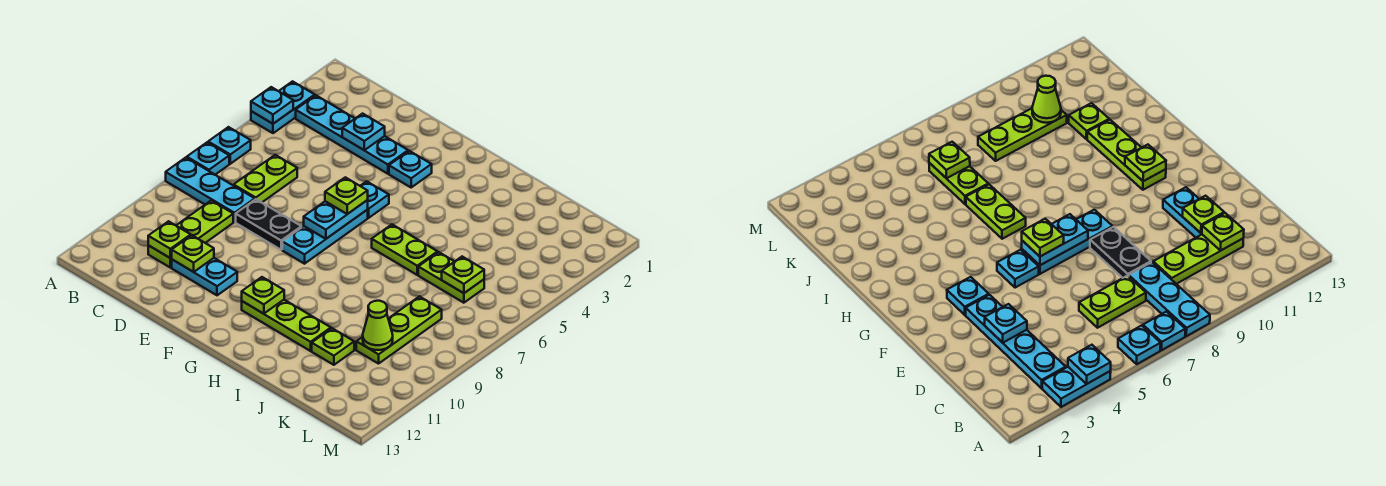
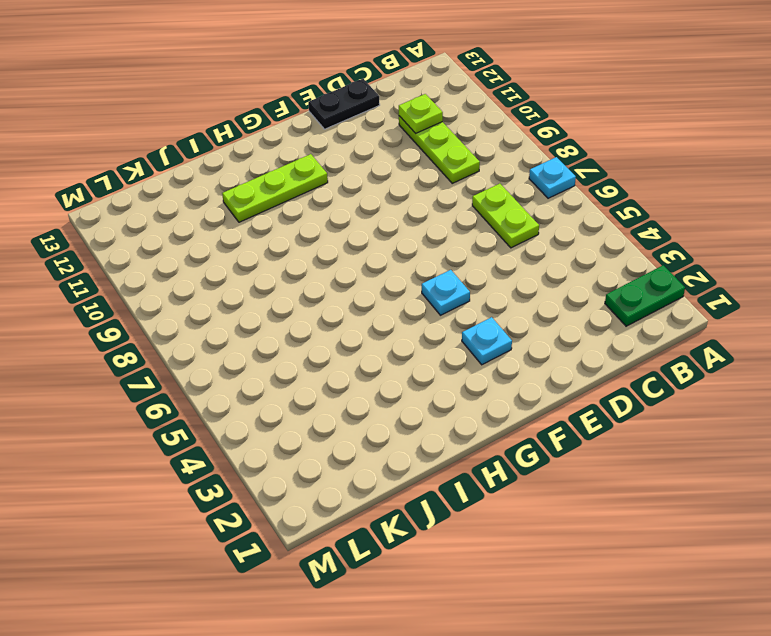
green 1x2 plate [605,265,685,326] -> none
black 1x2 plate [308,79,380,129] -> black 1x2 plate moved to [236,199,301,250]
none -> cyan 1x2 plate [251,81,315,133]
none -> cyan 1x1 plate [208,127,251,164]
none -> cyan 1x3 plate [166,158,255,222]

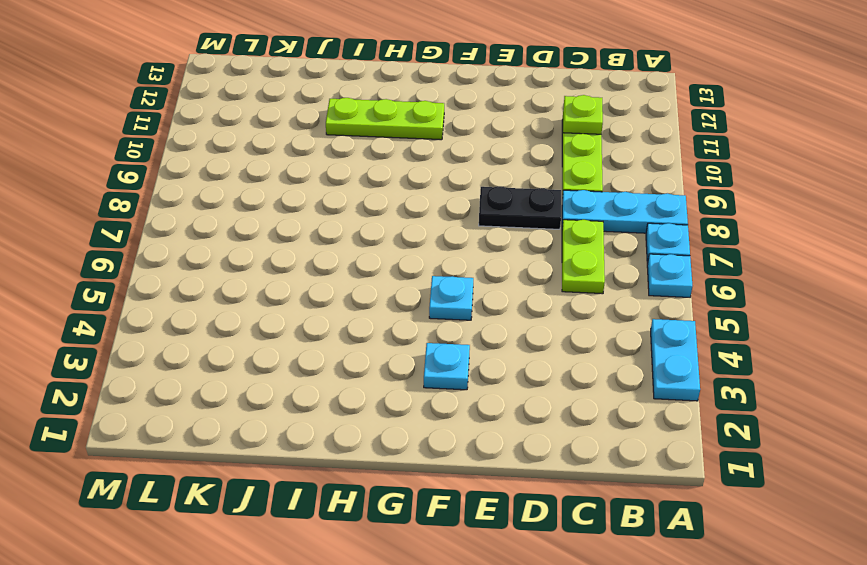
none -> cyan 1x4 plate [296,95,408,174]
none -> cyan 1x2 plate [172,258,237,295]
none -> cyan 1x3 plate [282,210,368,264]

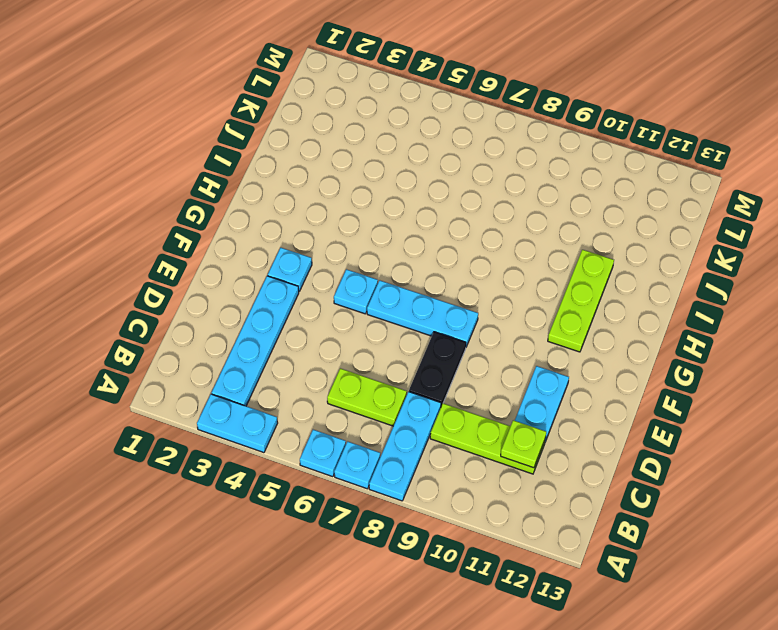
none -> lime 1x2 plate [372,224,438,275]
none -> lime 1x2 plate [418,252,484,303]
none -> lime 1x1 plate [312,328,354,365]

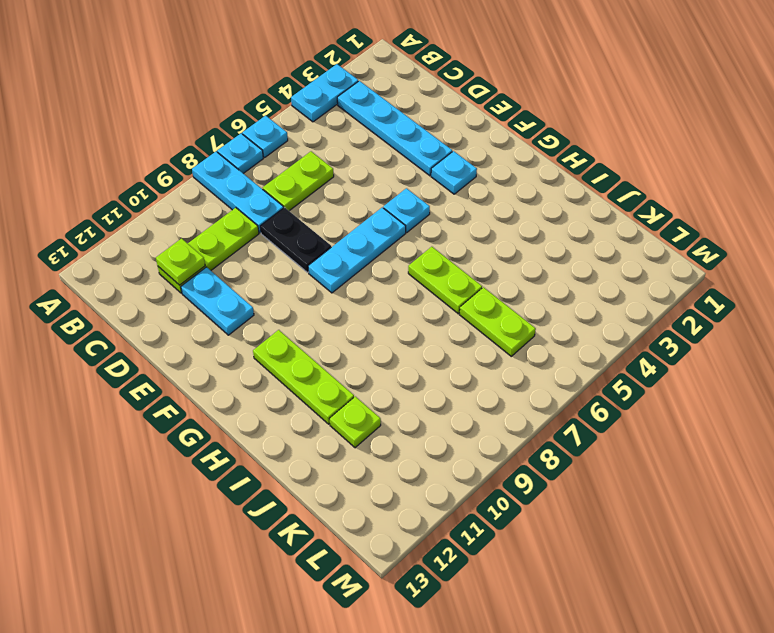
none -> lime 1x3 plate [356,296,442,364]
none -> cyan 1x1 plate [251,87,293,124]
none -> cyan 1x1 plate [342,114,385,150]

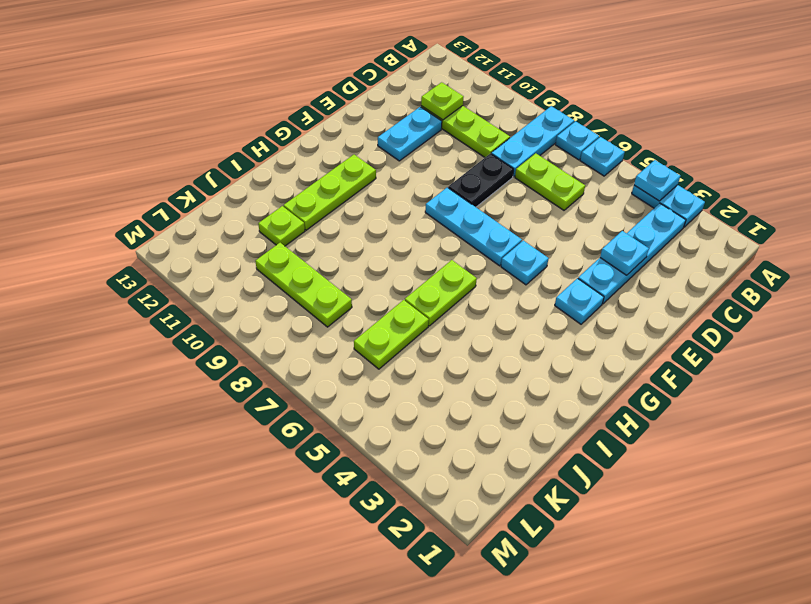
none -> lime 1x1 plate [171,235,214,272]
none -> cyan 1x2 plate [304,200,368,239]
none -> lime 1x1 plate [242,277,284,314]

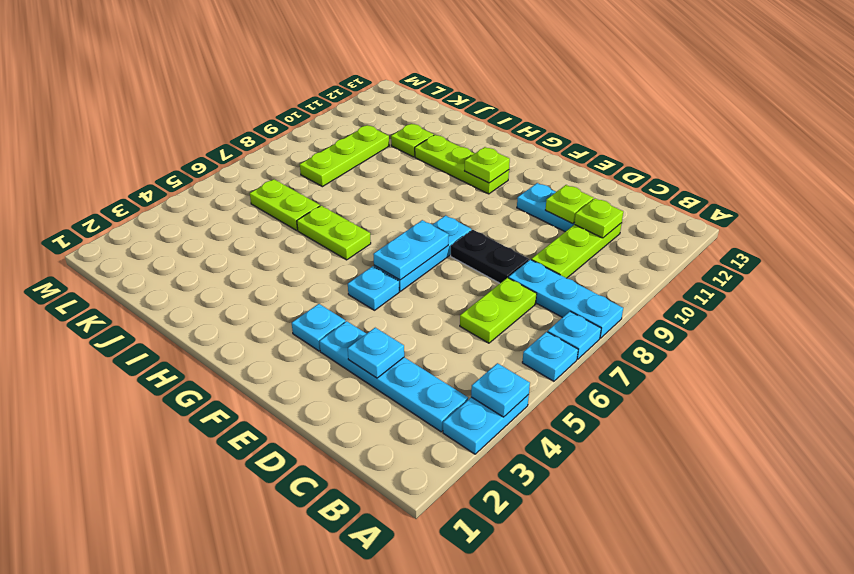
none -> lime 1x1 plate [442,257,484,293]
none -> lime 1x1 cone [363,301,393,350]
none -> lime 1x1 plate [325,177,368,214]

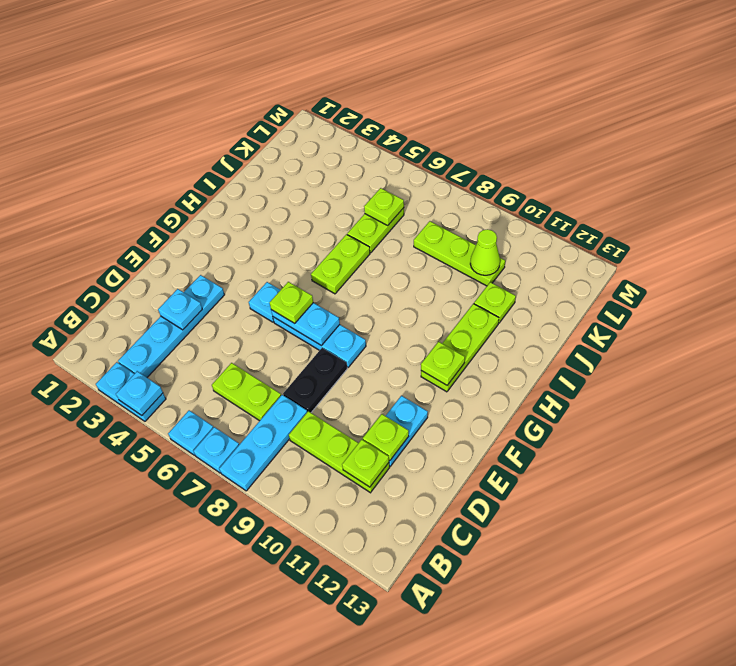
none -> cyan 1x1 plate [389,151,432,187]

